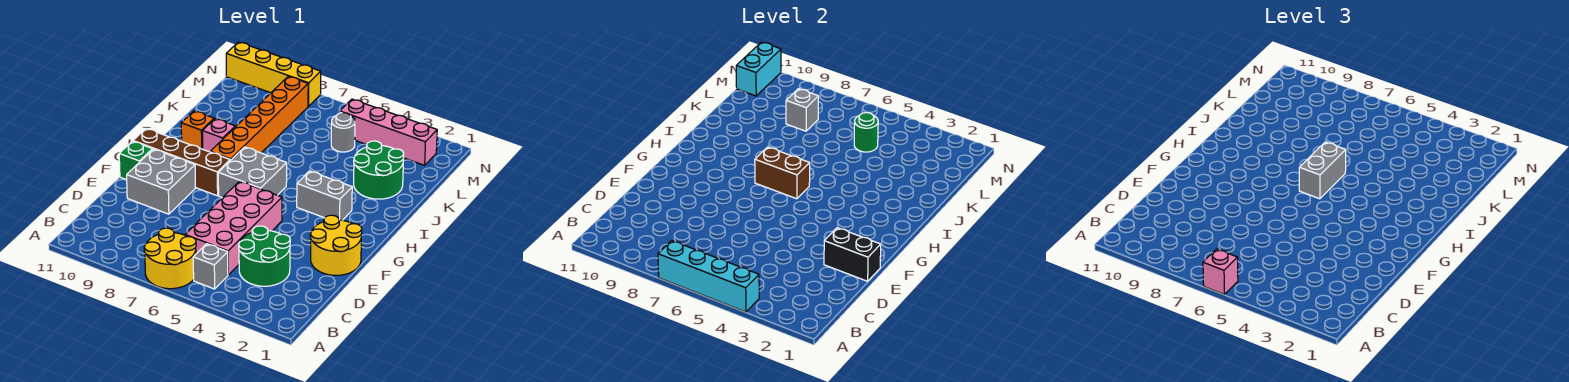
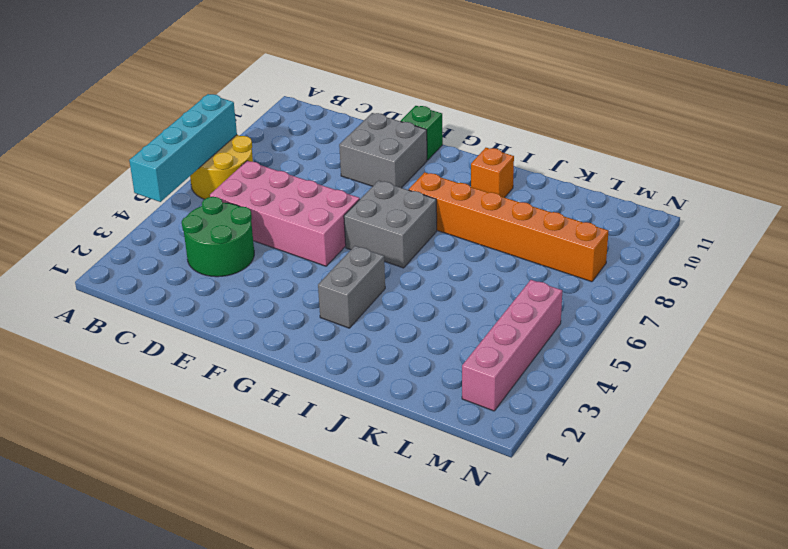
none -> grey 1x1 brick [193,244,228,289]
none -> yellow 2x2 round brick [310,215,362,275]
none -> brown 1x4 brick [133,128,230,196]

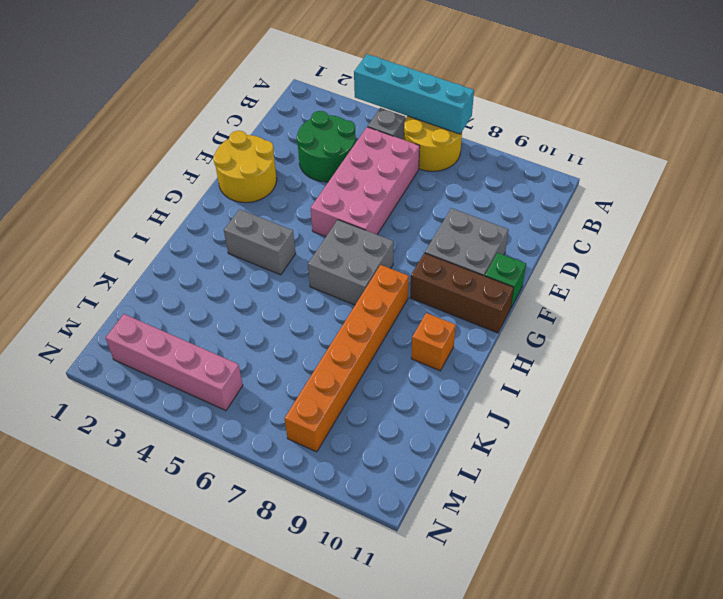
brown 1x3 brick [410,253,514,333] -> brown 1x4 brick [133,128,230,196]
none -> pink 1x1 brick [202,119,235,152]
none -> green 2x2 round brick [354,141,404,199]
none -> grey 1x1 round brick [331,113,355,152]

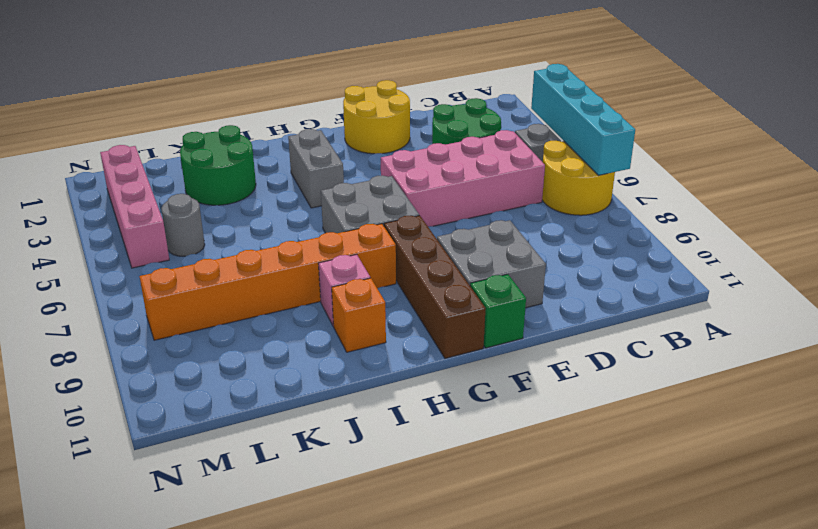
none -> yellow 1x4 brick [226,42,321,106]
none -> black 1x2 brick [824,228,881,281]
none -> brown 1x2 brick [755,147,810,199]

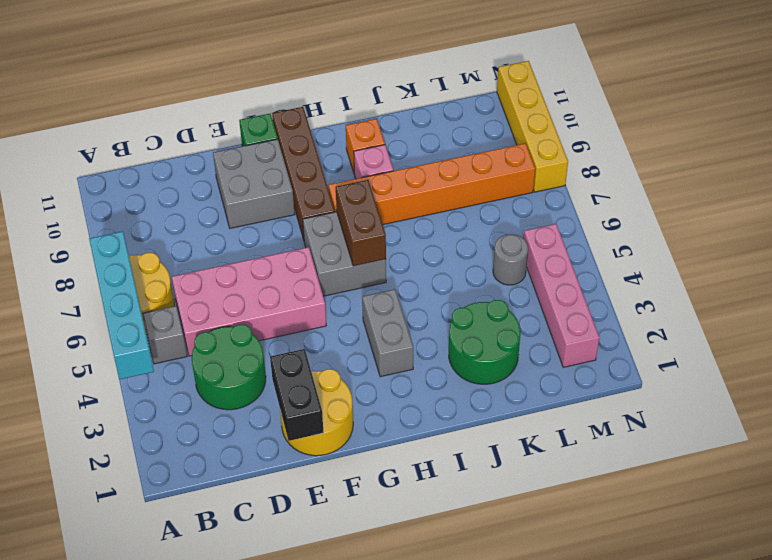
none -> green 1x1 round brick [854,113,878,152]
none -> grey 1x1 brick [786,89,819,131]
none -> cyan 1x2 brick [736,42,781,96]

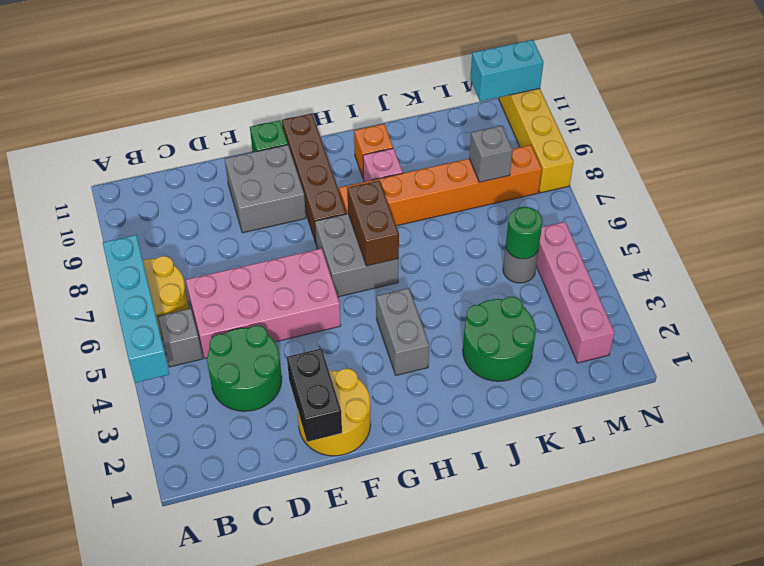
none -> pink 1x1 brick [1203,249,1238,295]
none -> grey 1x2 brick [1299,142,1346,199]

